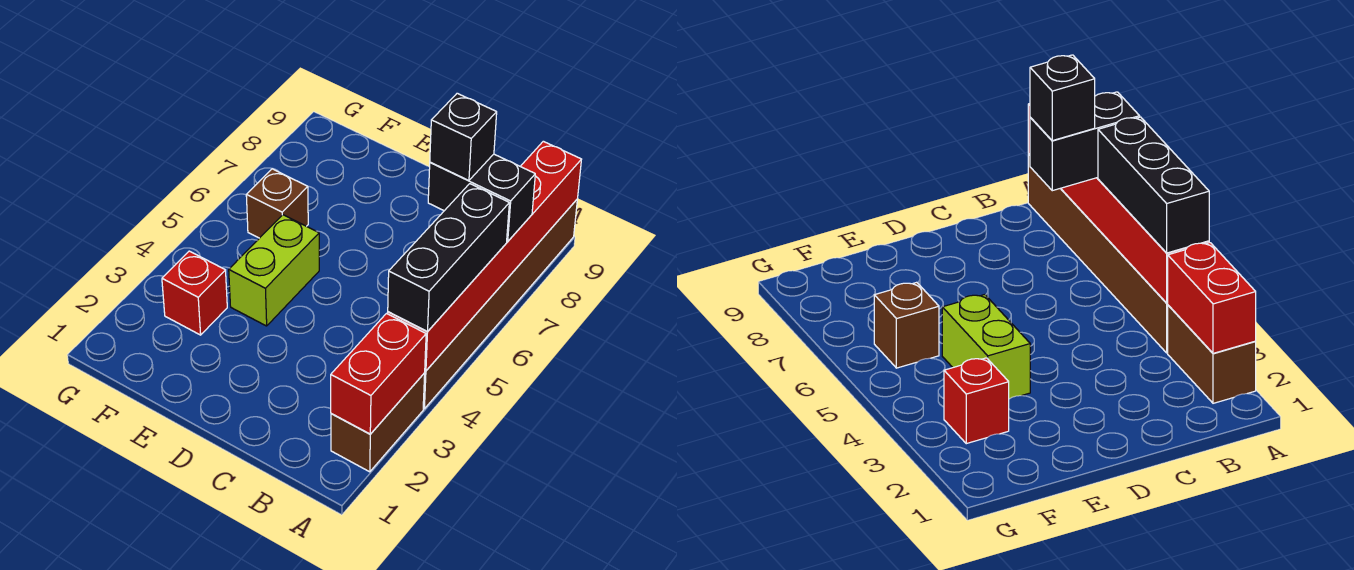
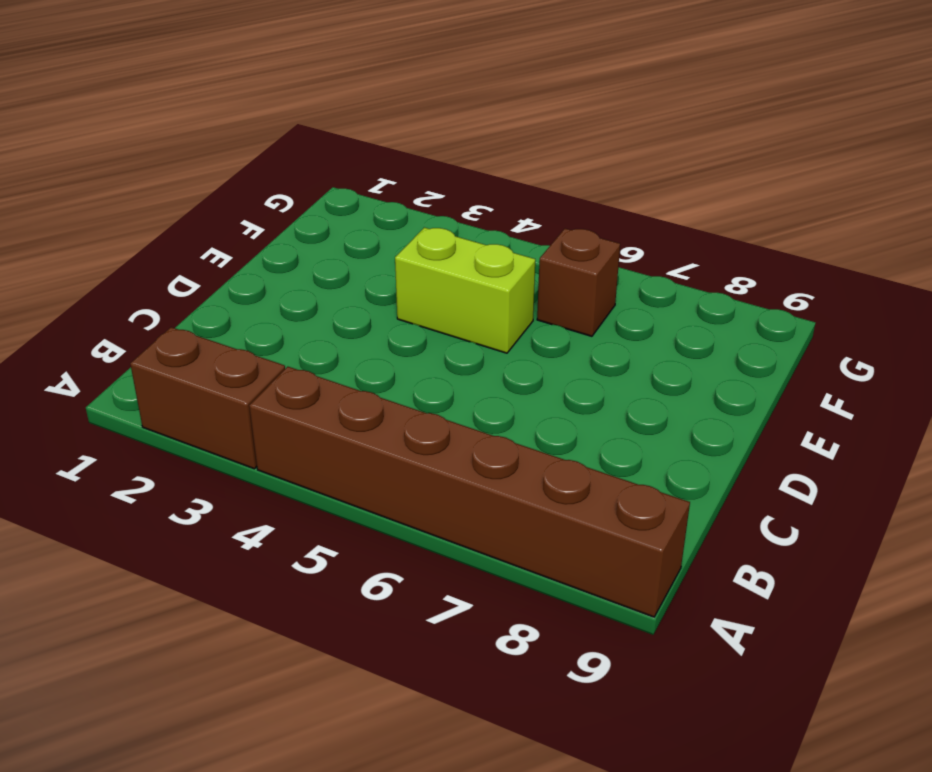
none -> red 1x1 brick [162,251,227,335]
none -> red 1x2 brick [331,314,426,434]

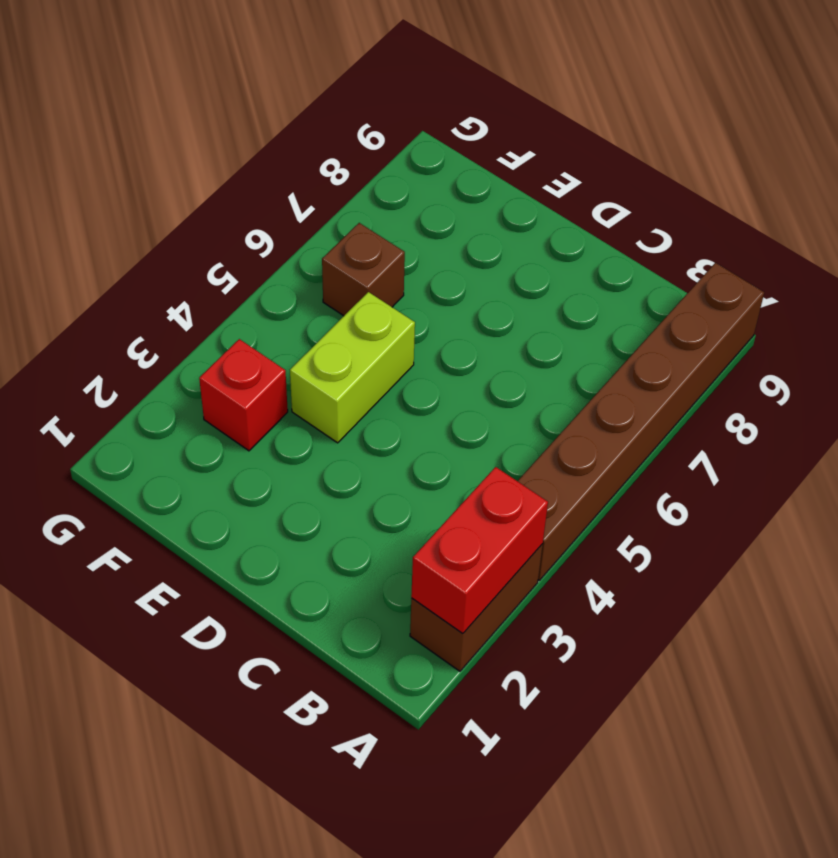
none -> red 1x6 brick [388,141,581,371]
none -> black 1x3 brick [388,184,509,332]

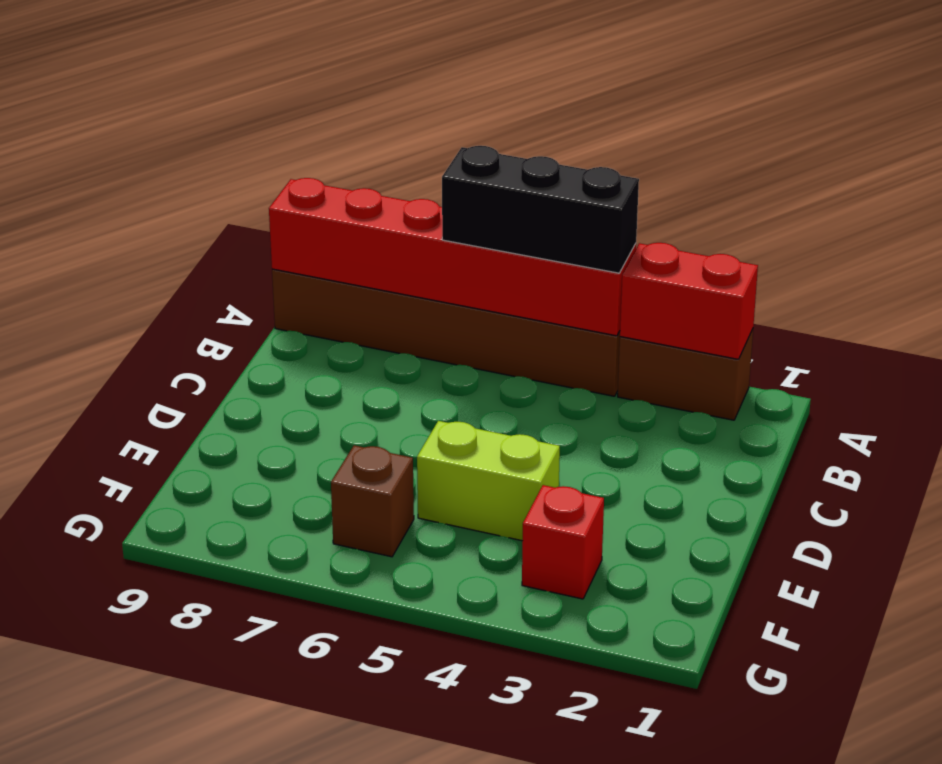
none -> black 1x2 brick [428,154,535,241]
none -> black 1x1 brick [430,93,497,180]

